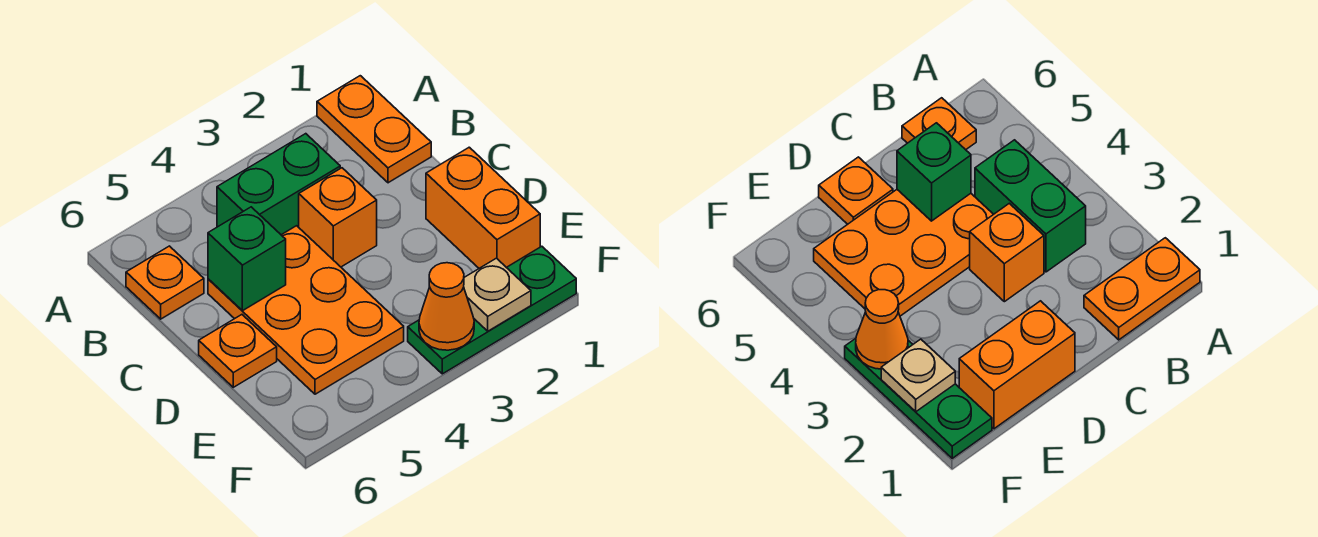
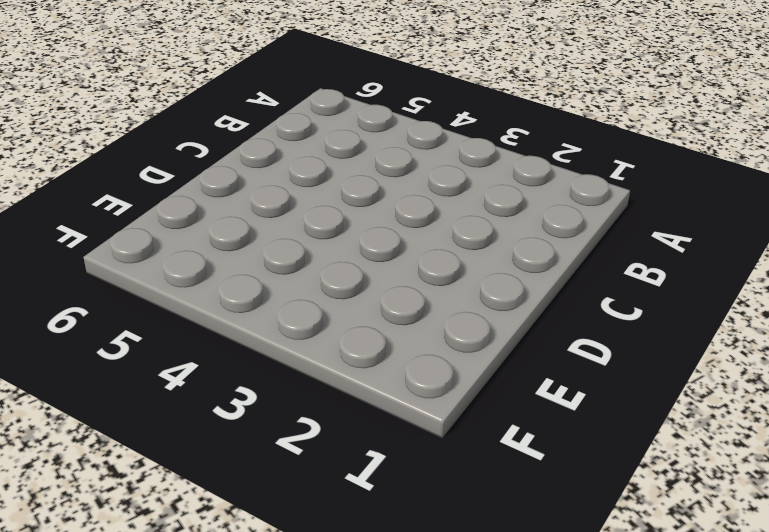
none -> orange 1x2 plate [317,76,431,183]
none -> green 1x2 brick [217,134,340,235]

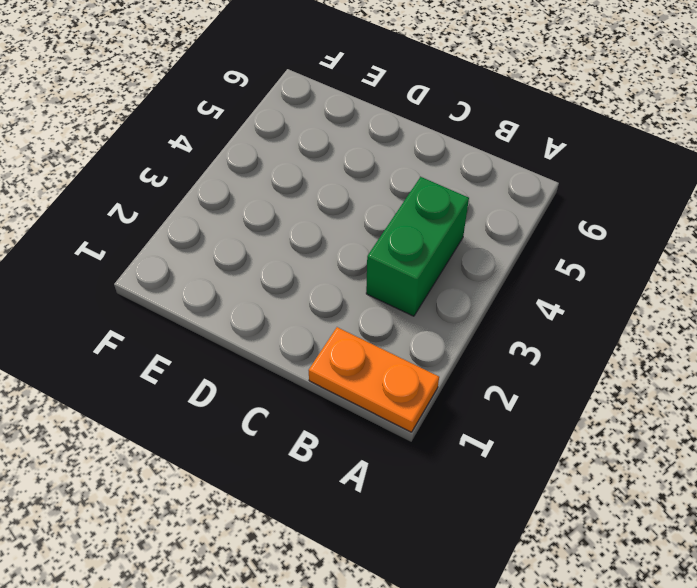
none -> orange 1x1 plate [126,246,204,319]
none -> orange 1x1 brick [299,168,377,267]

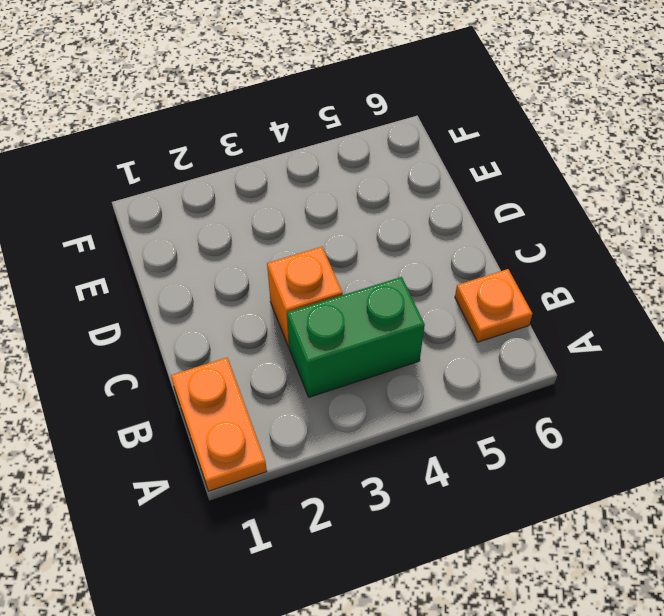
none -> orange 2x3 plate [208,226,404,394]
none -> orange 1x2 brick [426,147,540,268]

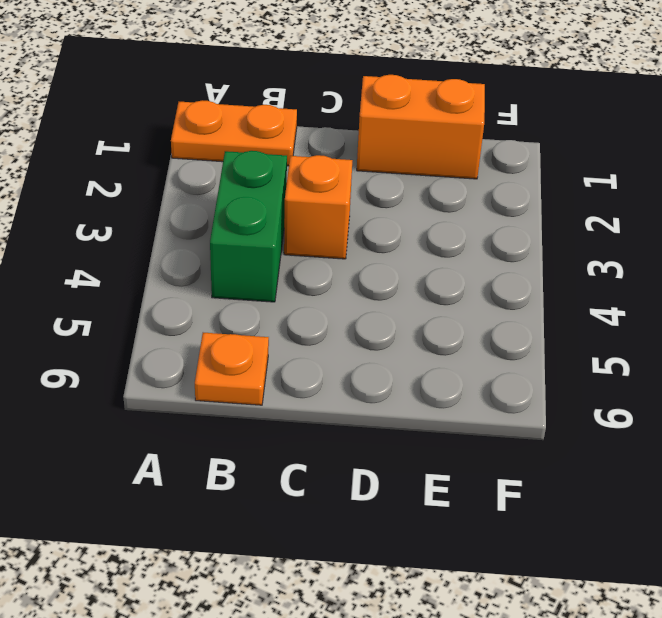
none -> orange 2x3 plate [208,226,404,394]
none -> orange 1x1 plate [199,315,277,387]

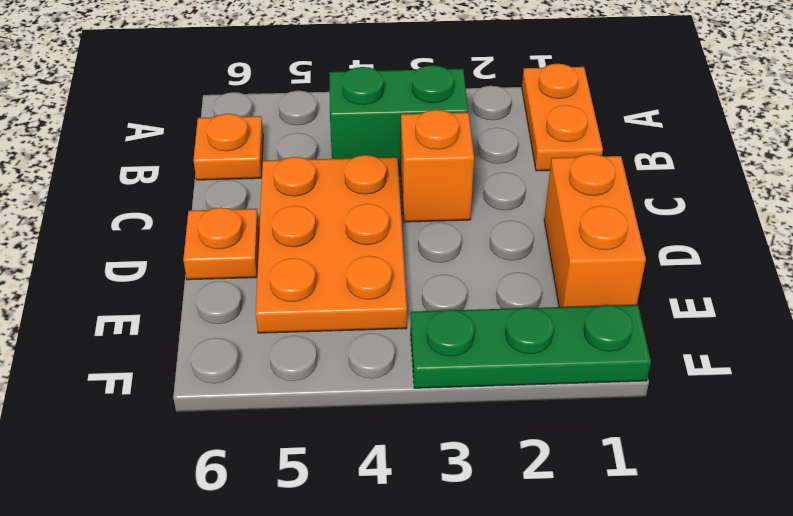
none -> green 1x1 brick [208,207,286,311]
none -> tan 1x1 plate [464,258,531,331]

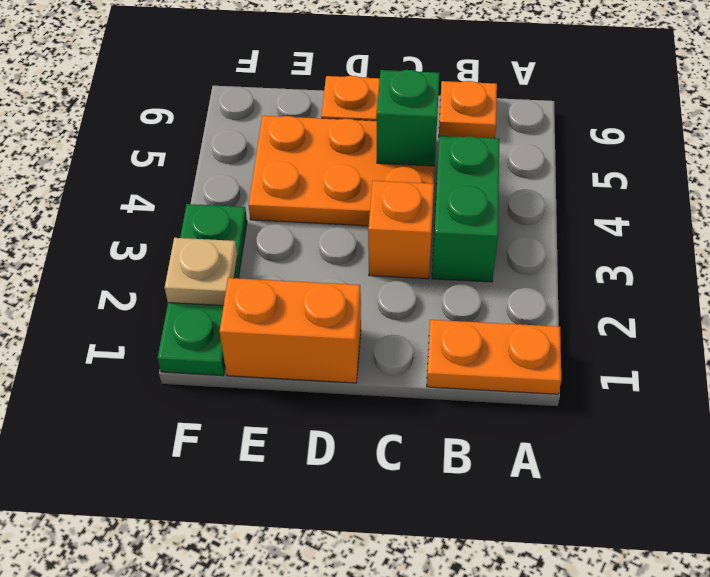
none -> orange 1x1 cone [419,263,474,350]

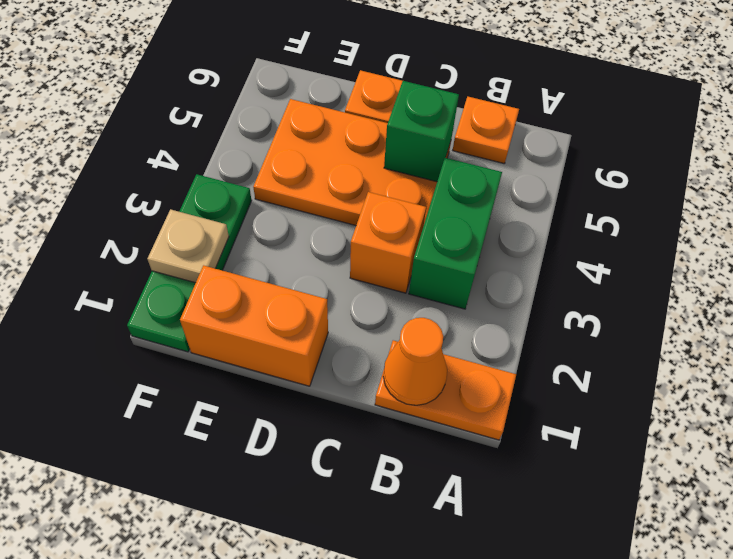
orange 1x1 cone [383,318,447,405] -> orange 1x1 cone moved to [419,263,474,350]

